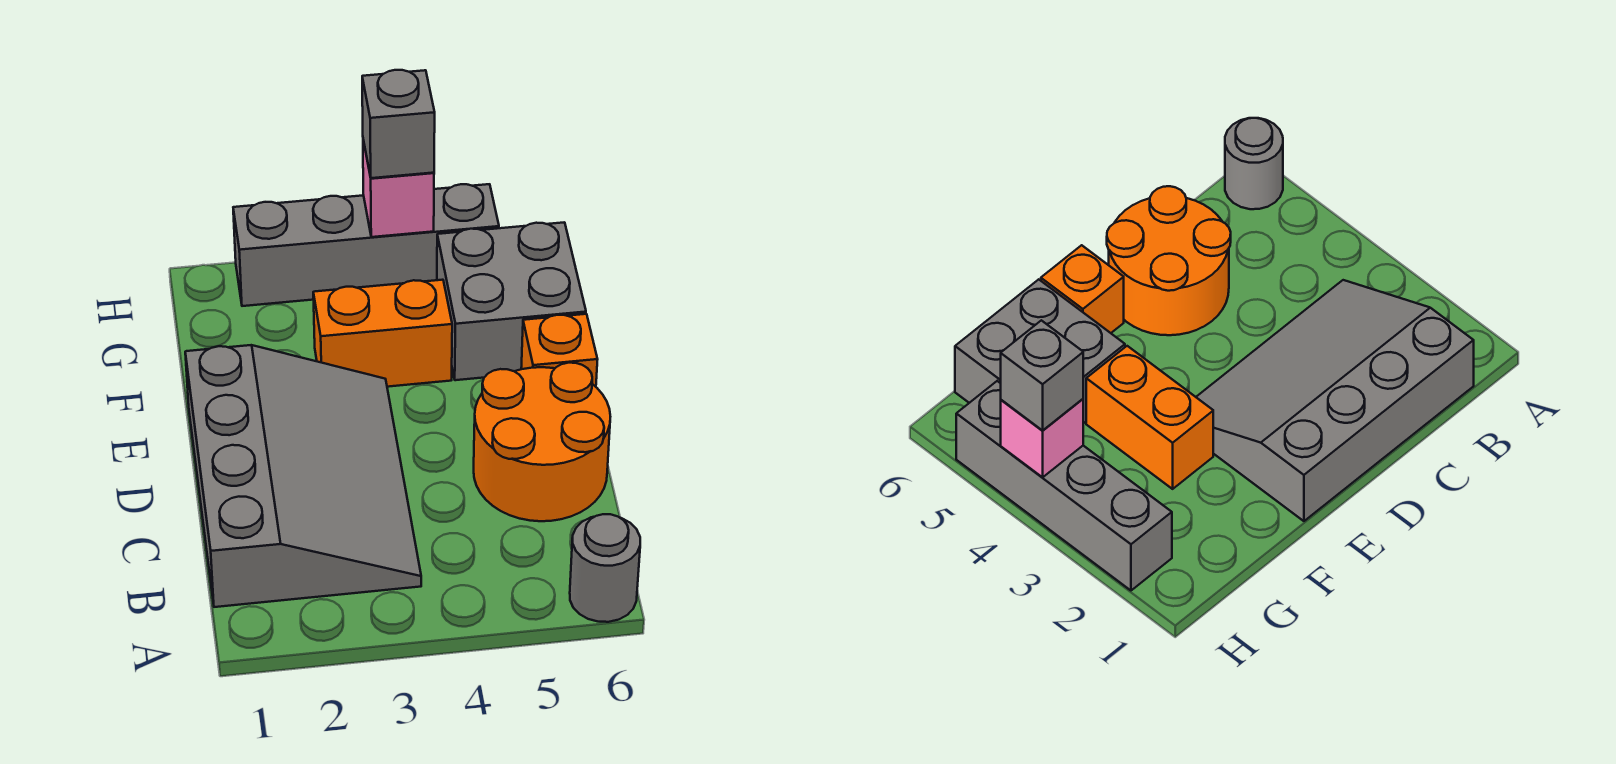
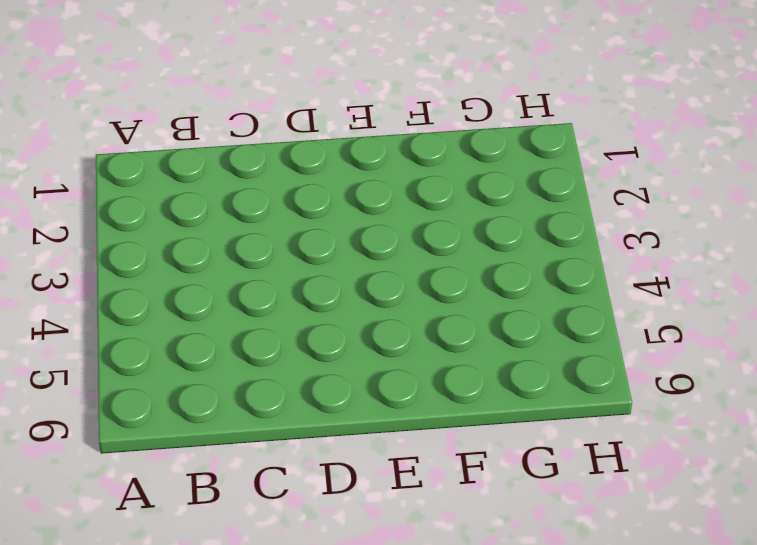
none -> grey 1x1 round brick [570,514,640,622]
none -> grey 3x4 slope [185,345,421,607]

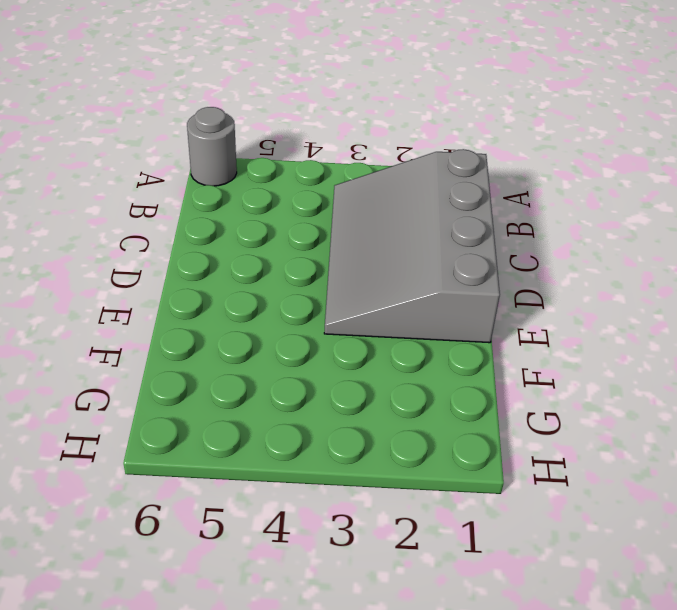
none -> orange 2x2 round brick [474,363,610,521]
none -> orange 1x1 brick [521,314,598,387]

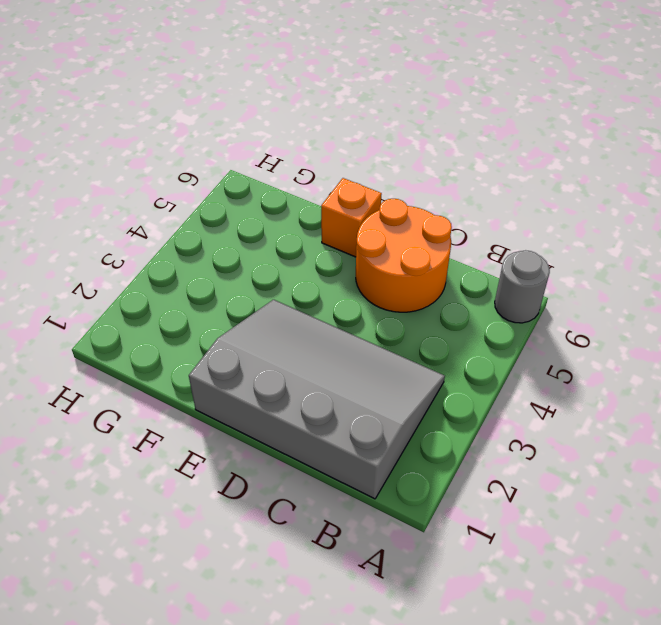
none -> orange 1x2 brick [313,280,452,387]
none -> grey 2x2 brick [437,222,586,380]

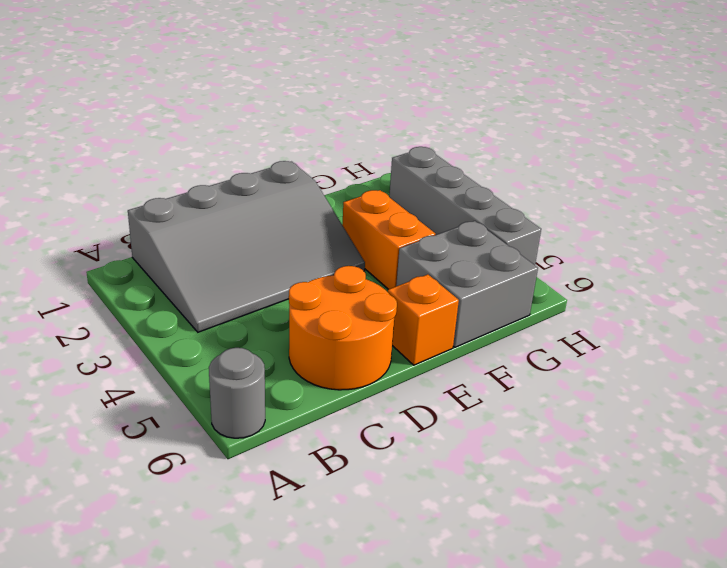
none -> pink 1x1 brick [363,140,434,237]
none -> grey 1x1 brick [362,70,435,178]

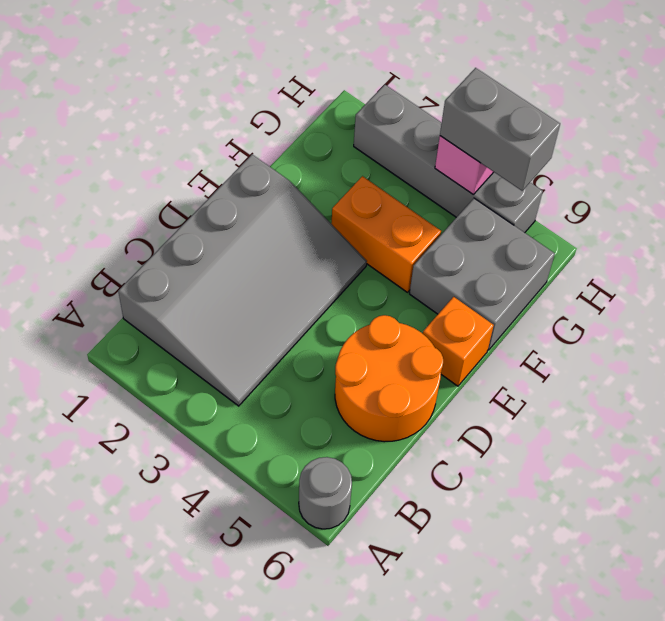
grey 1x2 brick [440,68,560,191] -> grey 1x1 brick [362,70,435,178]

